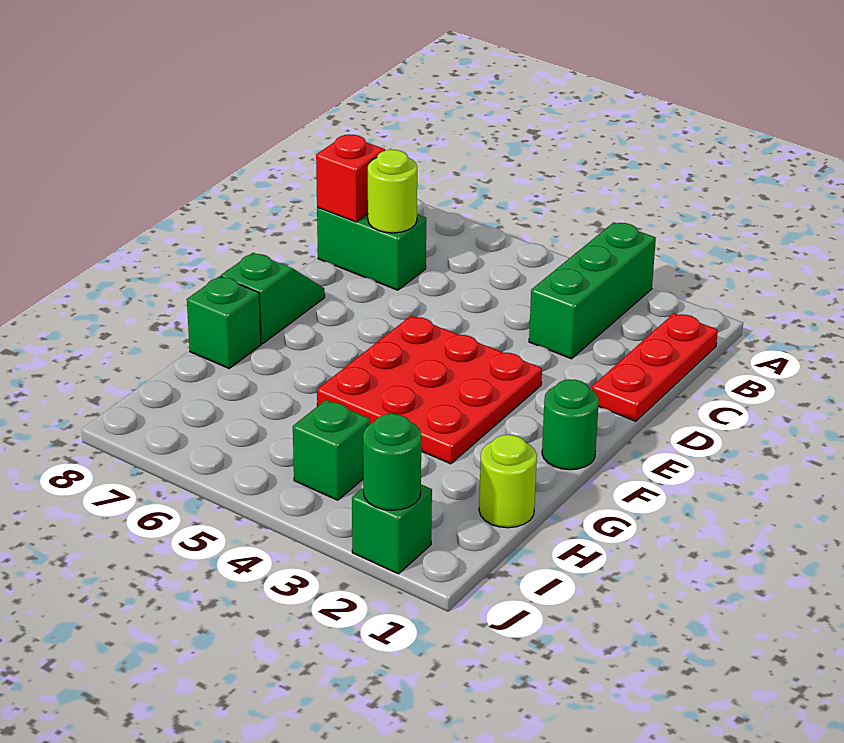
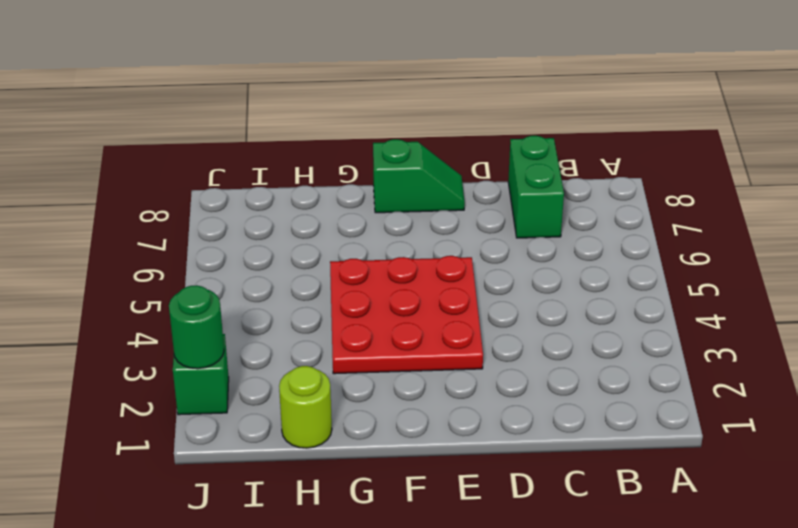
none -> green 1x3 brick [529,222,656,359]
none -> red 1x3 plate [592,313,718,421]
none -> green 1x1 round brick [542,379,599,470]

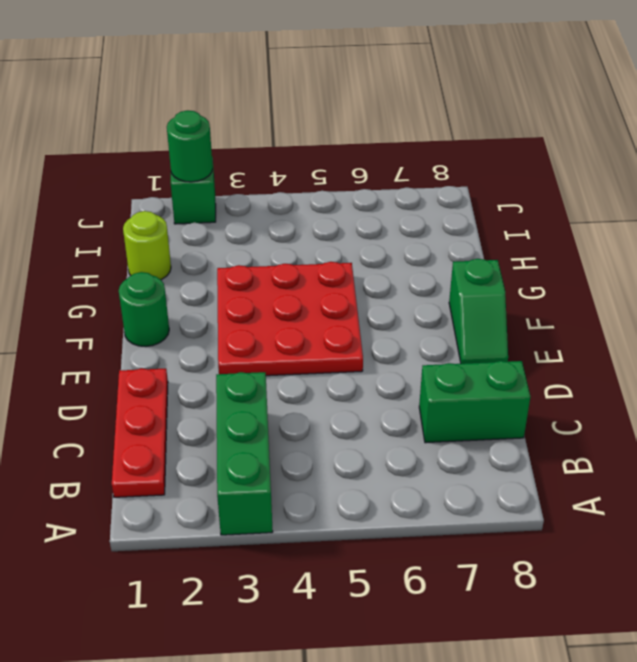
none -> green 1x1 brick [187,276,261,368]
none -> green 1x1 brick [293,400,370,500]
none -> lime 1x1 round brick [368,150,417,233]

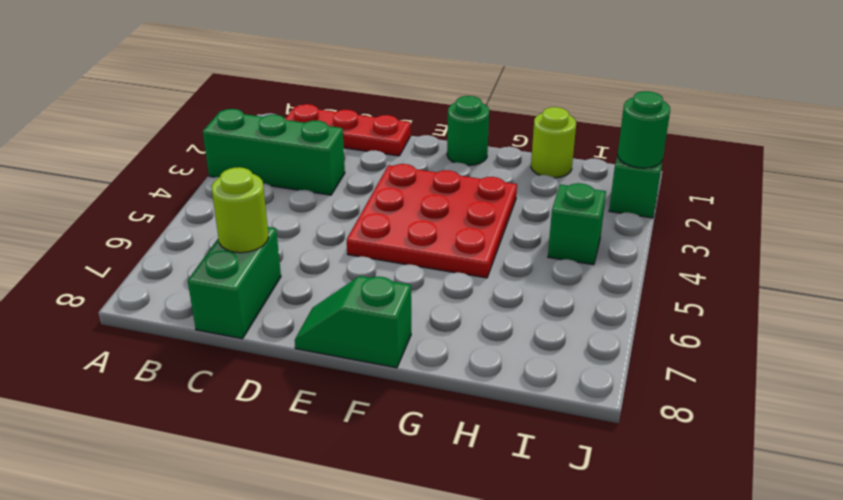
none -> green 1x1 brick [187,276,261,368]
none -> red 1x1 brick [316,135,385,222]

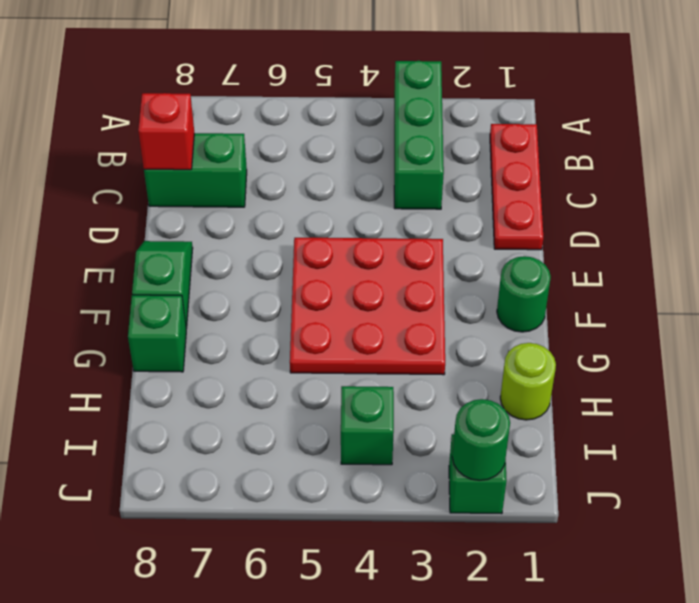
none -> lime 1x1 round brick [368,150,417,233]

